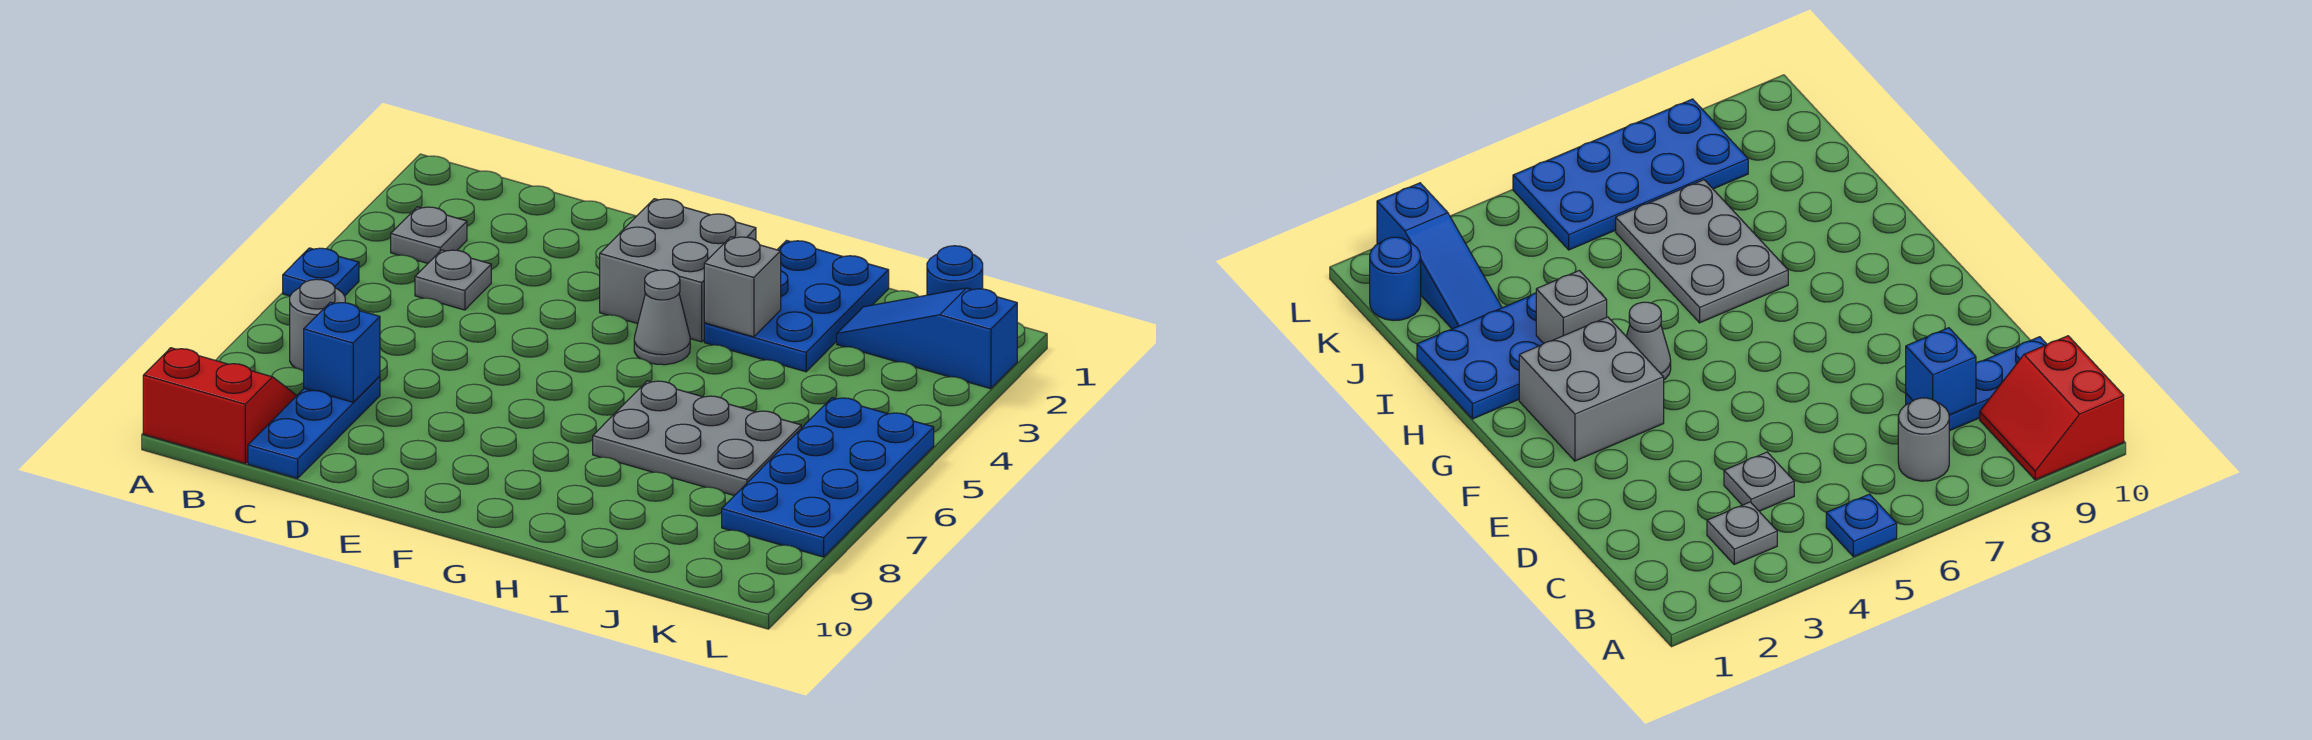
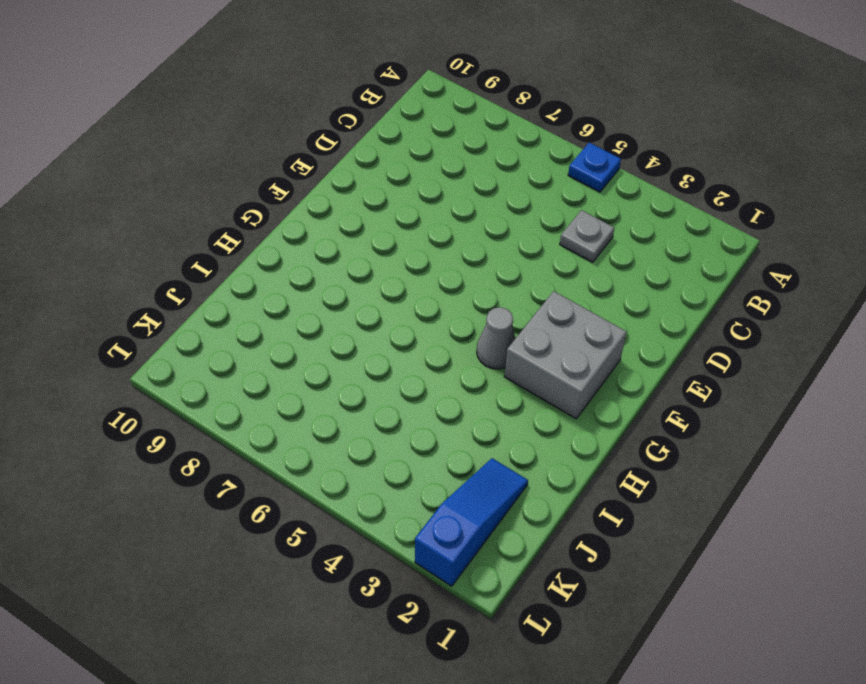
none -> red 2x2 slope [143,348,297,463]
none -> grey 1x1 plate [391,207,467,263]
none -> grey 1x1 round brick [290,279,345,371]

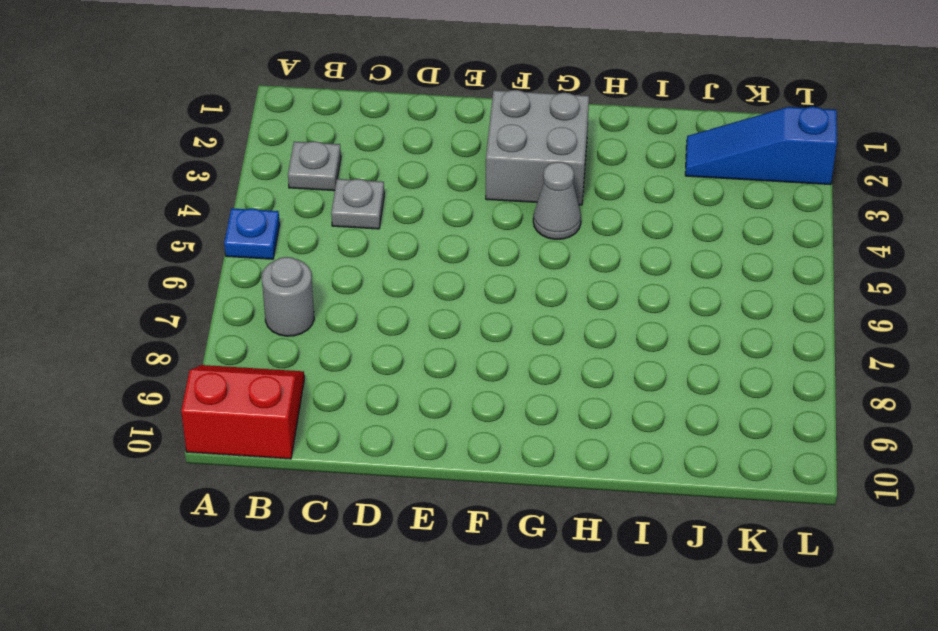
none -> blue 1x3 plate [248,376,380,478]
none -> blue 2x3 plate [704,241,889,372]
none -> grey 2x3 plate [593,381,801,496]

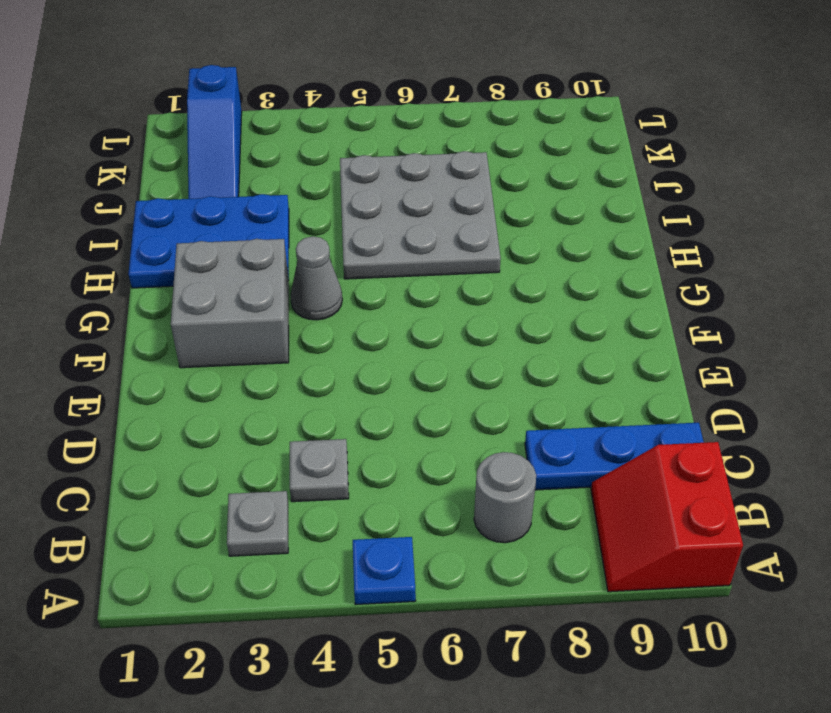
grey 3x3 plate [340,151,501,279] -> grey 2x3 plate [593,381,801,496]
none -> blue 1x1 round brick [927,246,983,295]
none -> blue 2x4 plate [722,398,934,557]
none -> blue 1x1 brick [304,302,380,402]

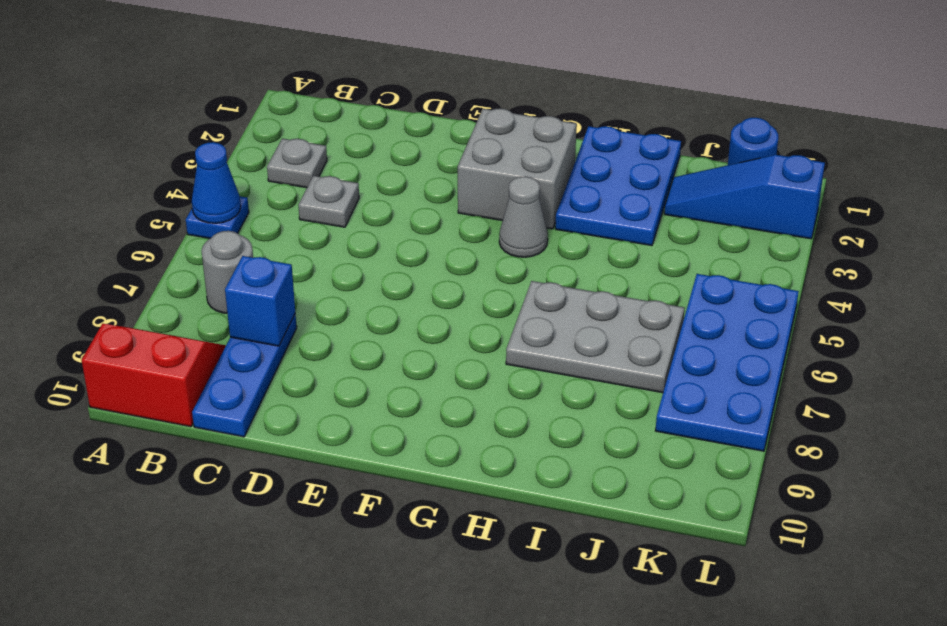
blue 1x1 cone [192,142,241,223] -> none
none -> grey 1x1 brick [704,237,781,337]

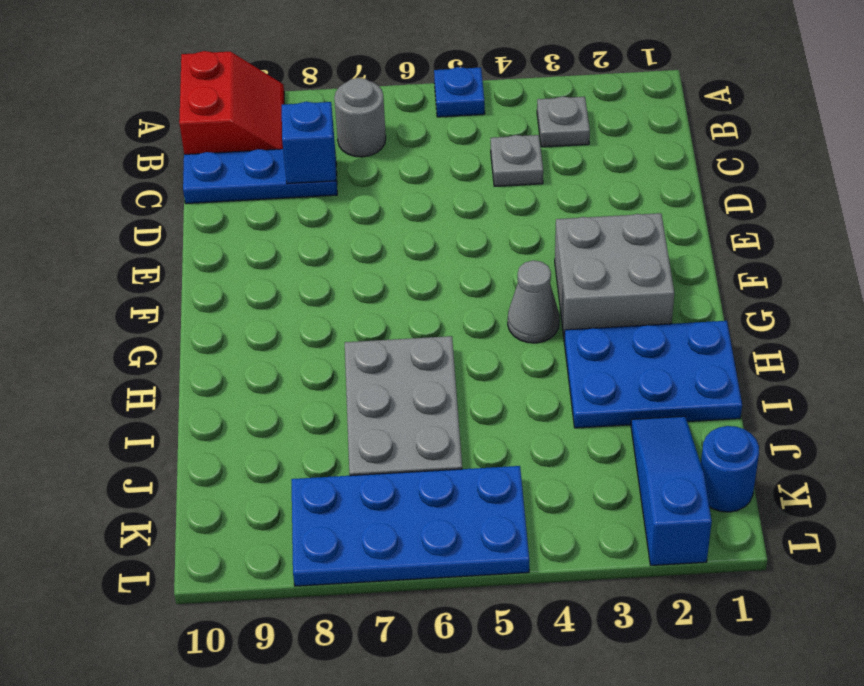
none -> grey 1x1 brick [704,237,781,337]

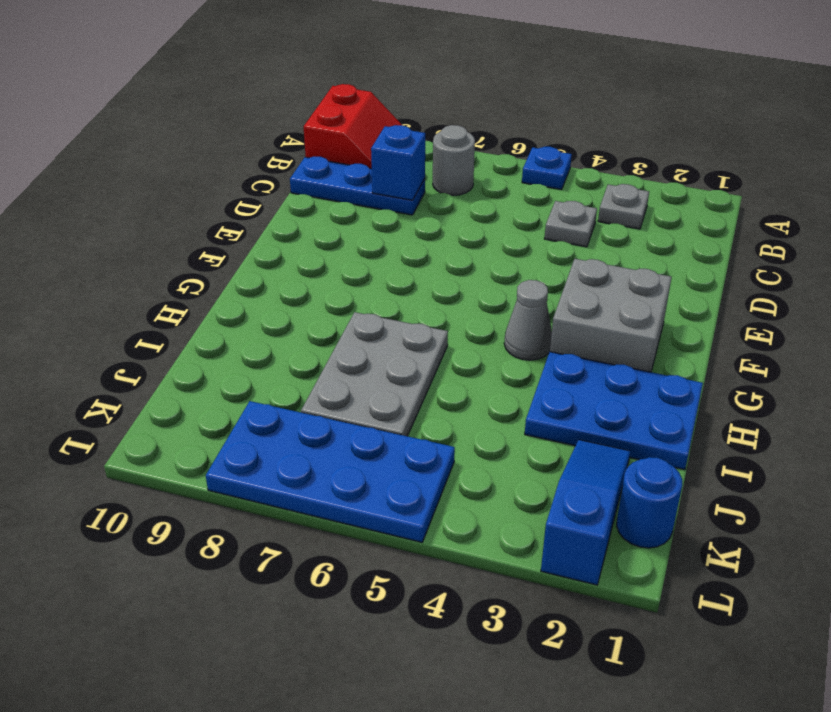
none -> grey 1x1 brick [704,237,781,337]

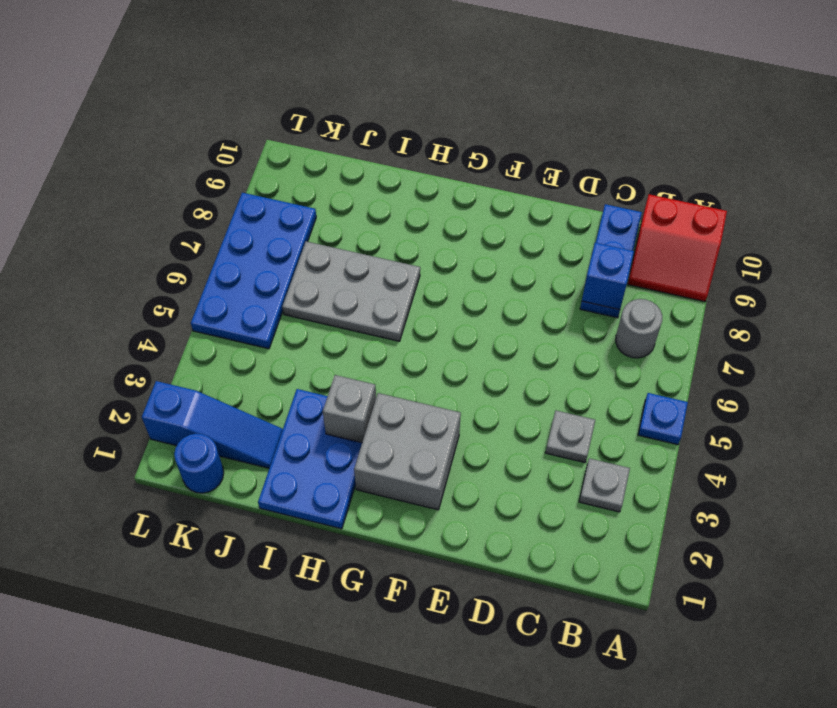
none -> grey 1x1 cone [634,270,690,365]

